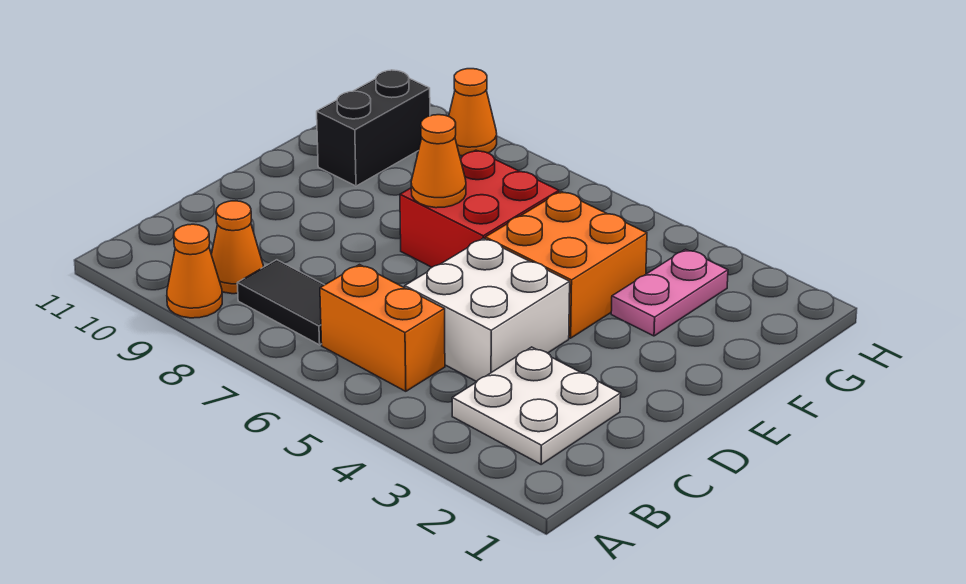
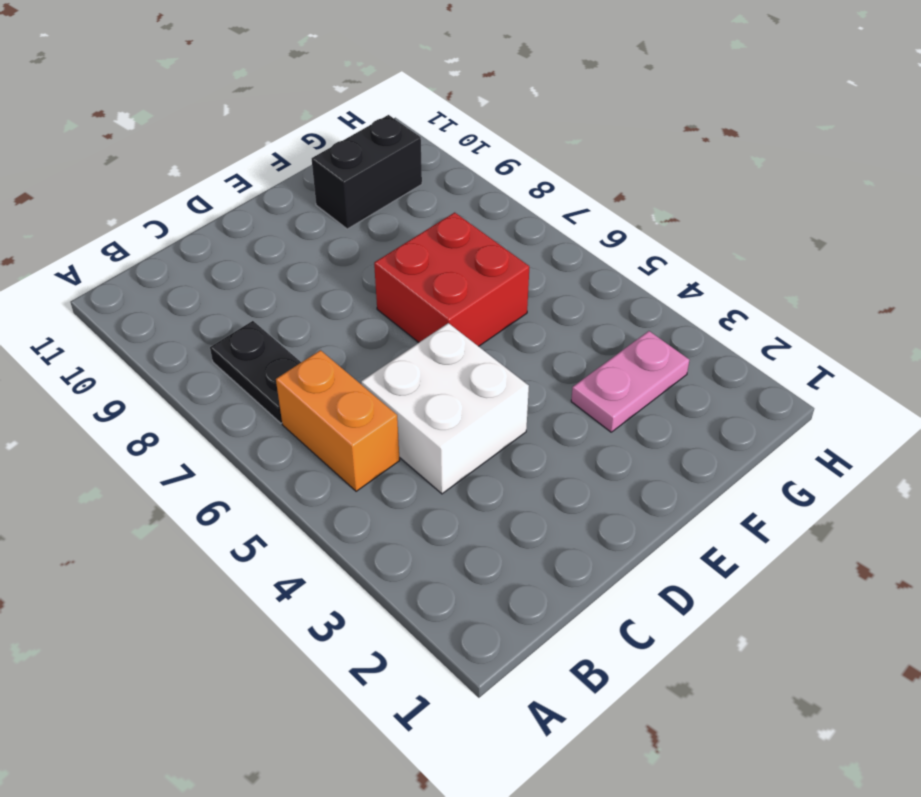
black 1x2 plate [210,321,301,423] -> black 1x2 tile [237,260,324,345]
none -> orange 1x1 cone [167,224,222,318]
none -> white 2x2 plate [452,347,621,464]
none -> orange 1x1 cone [211,201,263,294]

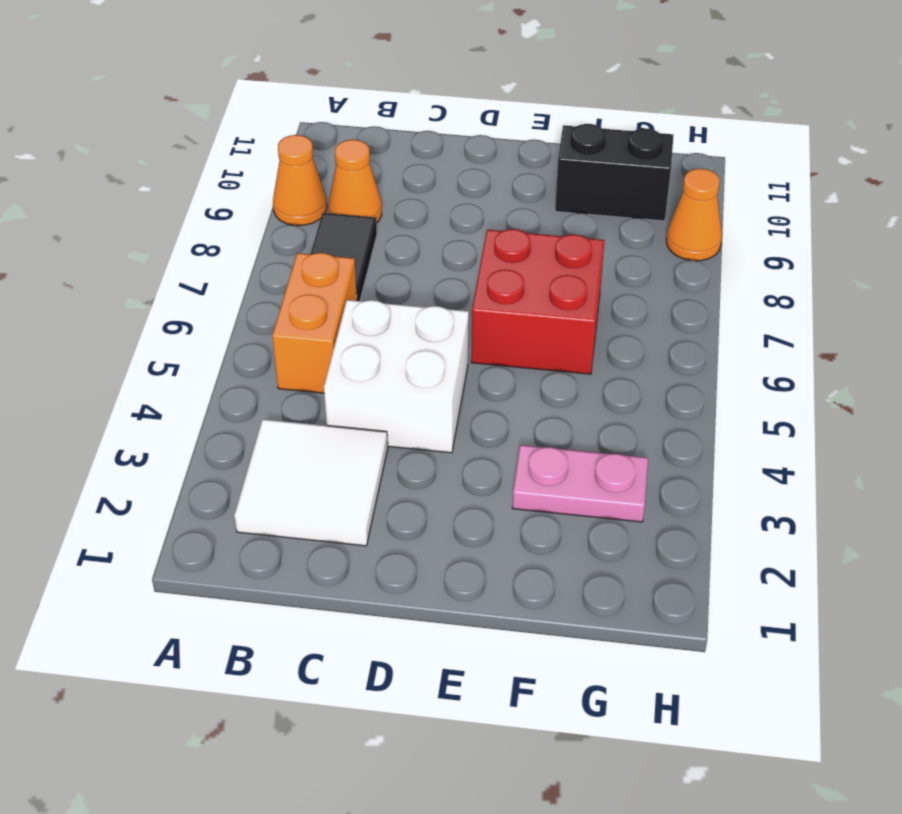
white 2x2 tile [234,419,388,546] -> white 2x2 plate [452,347,621,464]
none -> orange 2x2 brick [485,191,647,338]
none -> orange 1x1 cone [411,115,466,208]

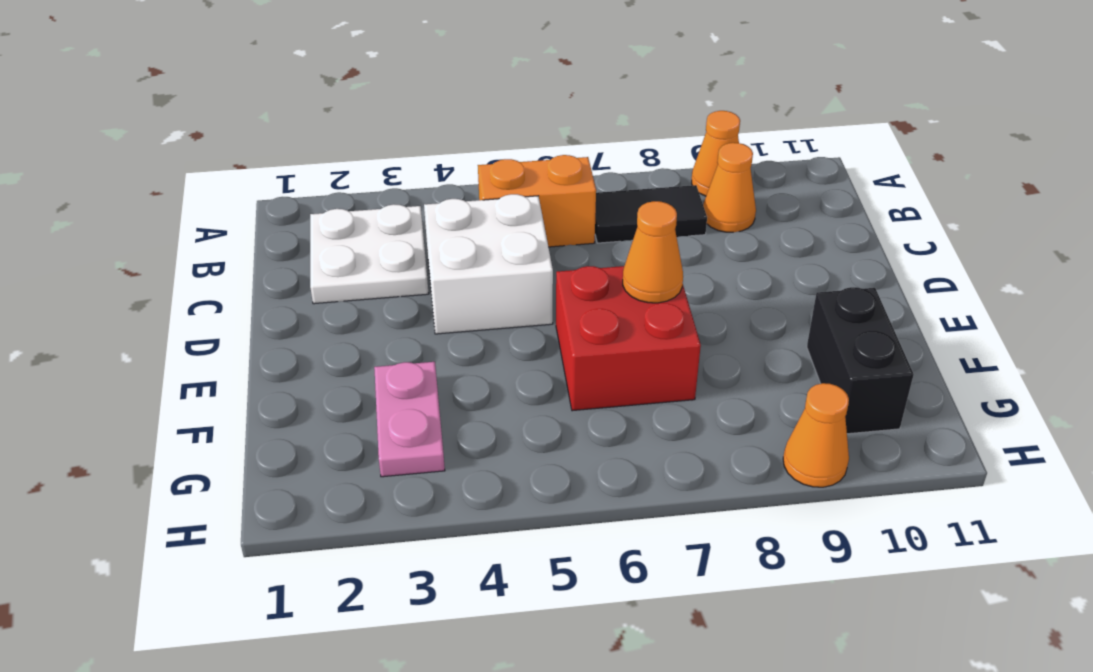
none -> orange 2x2 brick [485,191,647,338]

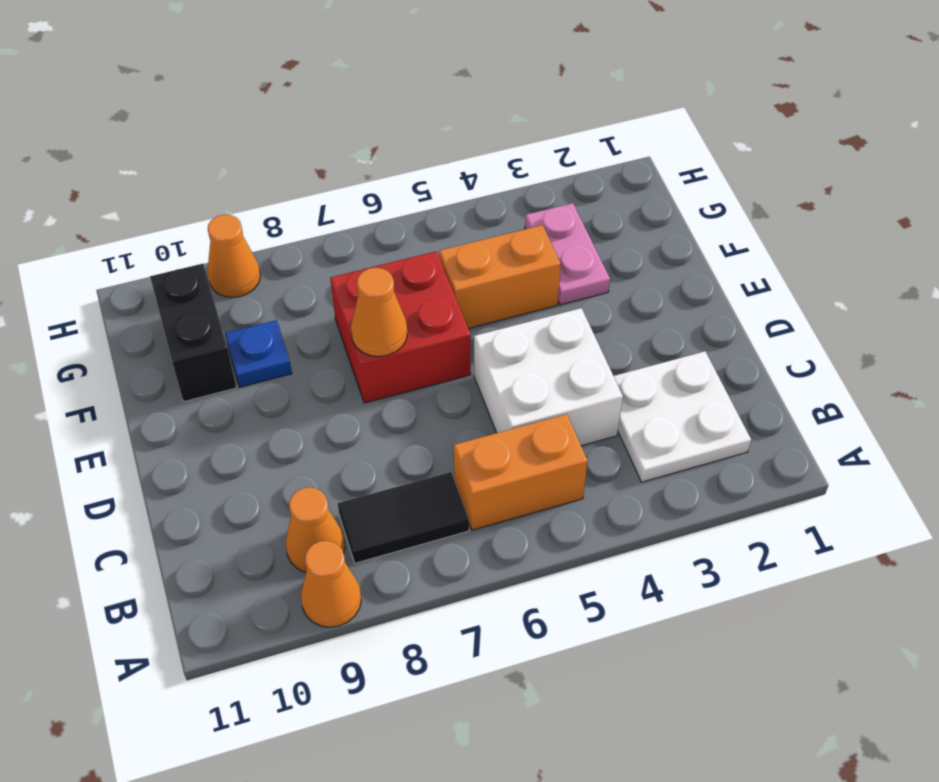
orange 1x2 brick [439,225,561,328] -> orange 2x2 brick [485,191,647,338]
blue 1x1 plate [225,320,292,387] -> none

